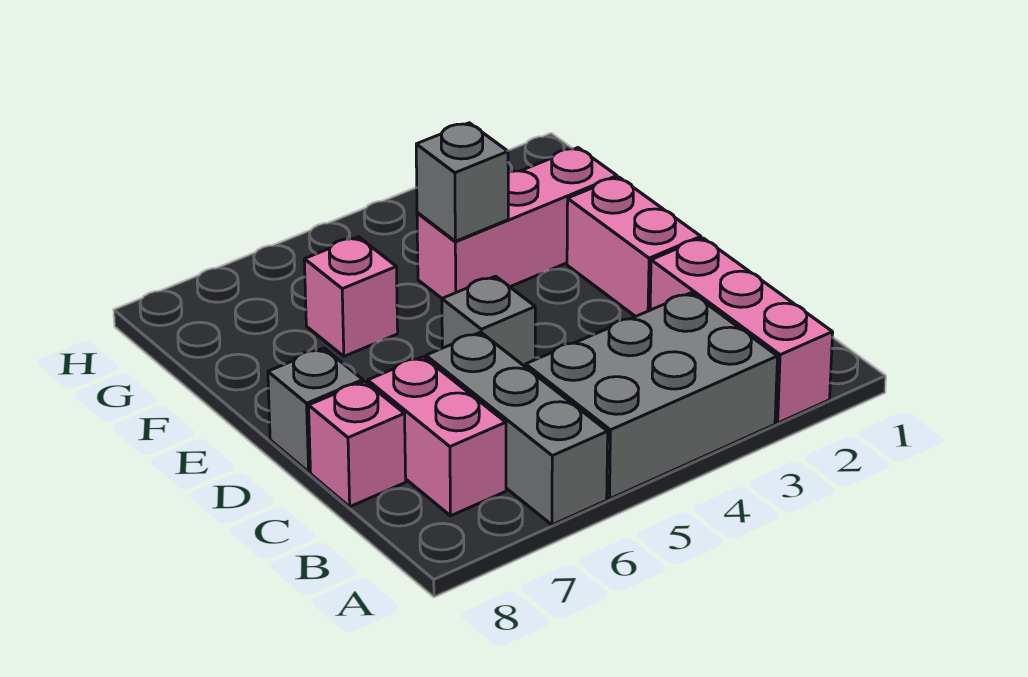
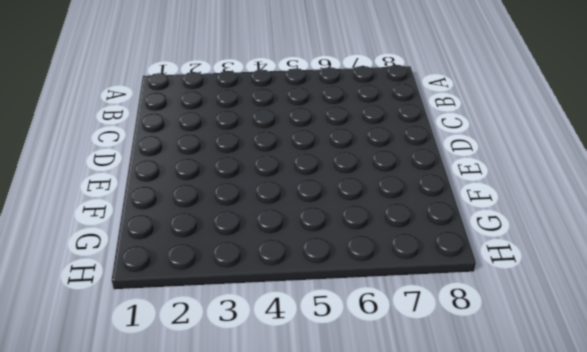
none -> pink 1x3 brick [650,238,833,423]
none -> grey 2x3 brick [526,293,778,499]

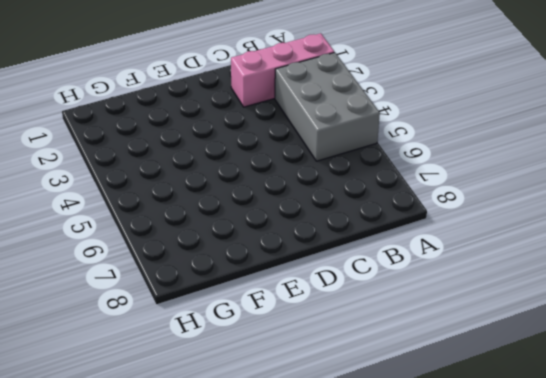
none -> grey 1x3 brick [426,332,608,525]
none -> pink 1x2 brick [368,357,506,516]

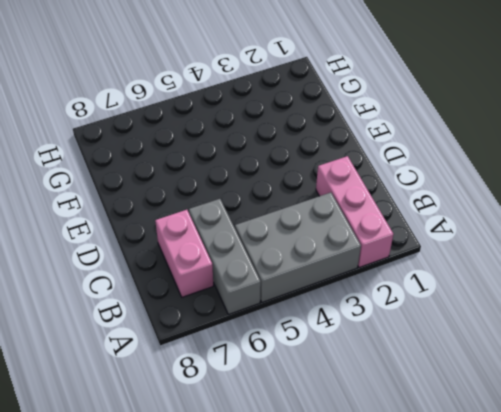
none -> pink 1x1 brick [309,381,406,507]
none -> pink 1x2 brick [567,177,701,317]

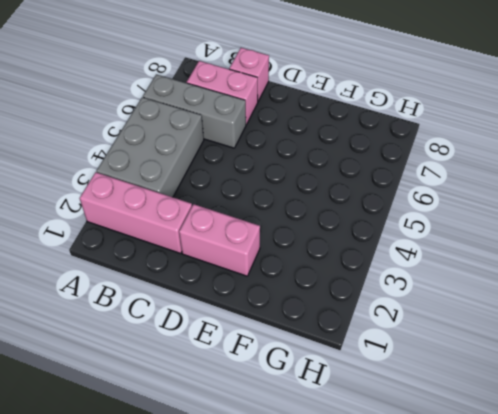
none -> grey 1x1 brick [442,276,535,367]
none -> grey 1x1 brick [268,348,363,472]

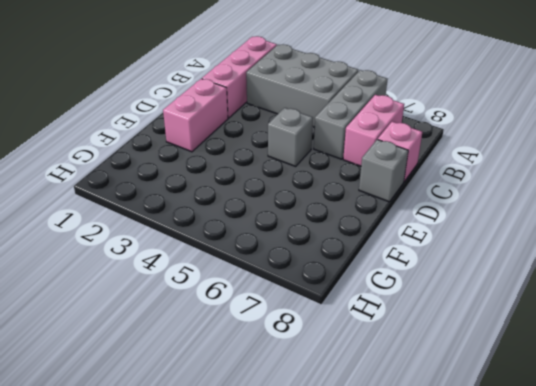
none -> pink 1x3 brick [417,148,617,298]
none -> pink 1x1 brick [304,237,398,356]

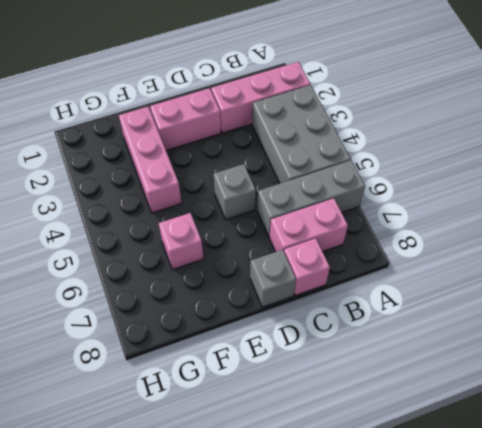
none -> grey 1x1 brick [416,123,508,241]

